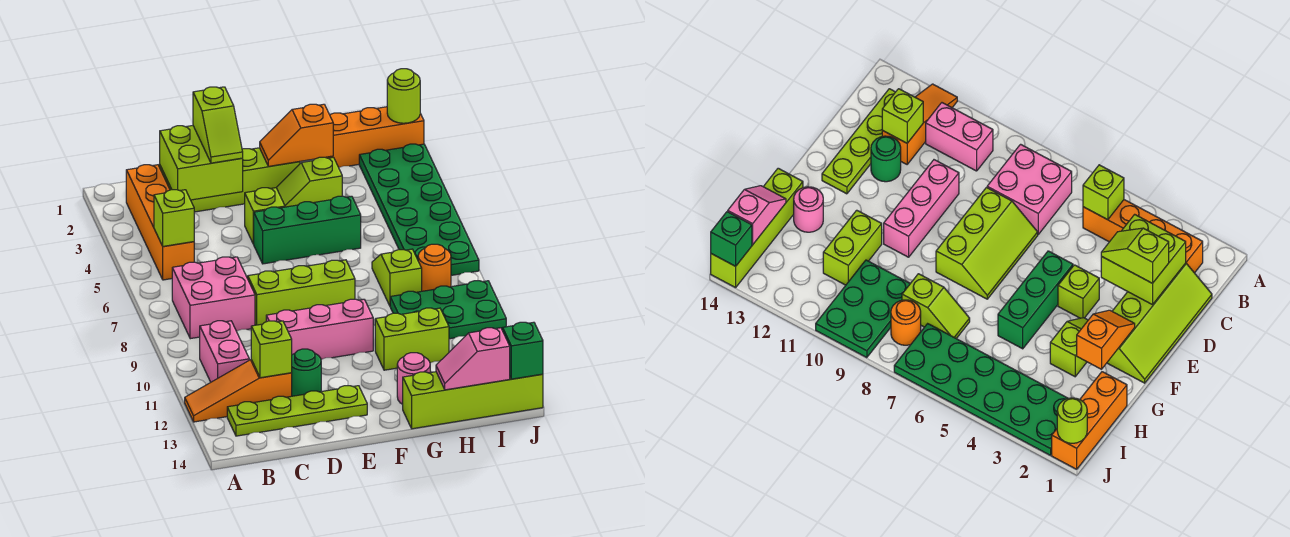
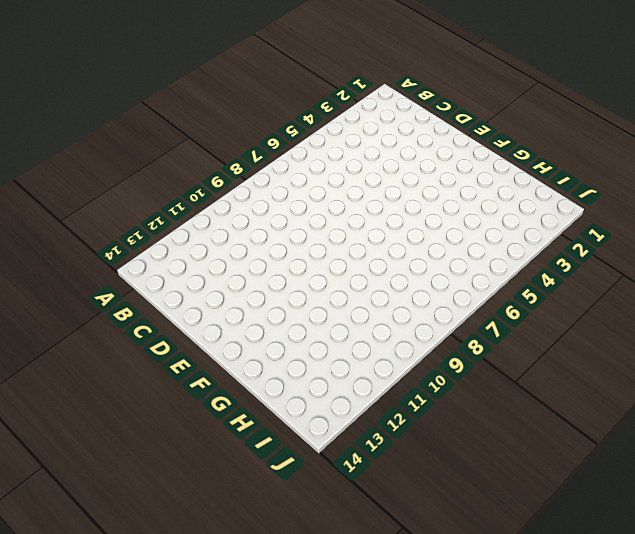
none -> orange 1x3 slope [185,360,292,422]
none -> orange 1x4 brick [126,165,194,280]
none -> pink 2x2 brick [172,257,255,339]

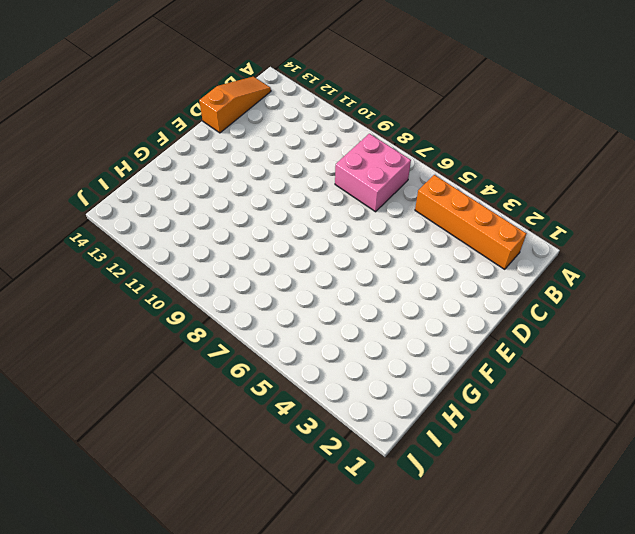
orange 1x3 slope [199,77,271,133] -> orange 1x3 slope moved to [185,360,292,422]
none -> pink 1x2 brick [200,321,249,382]
none -> lime 1x4 plate [227,386,367,436]
none -> lime 2x4 slope [159,148,300,212]

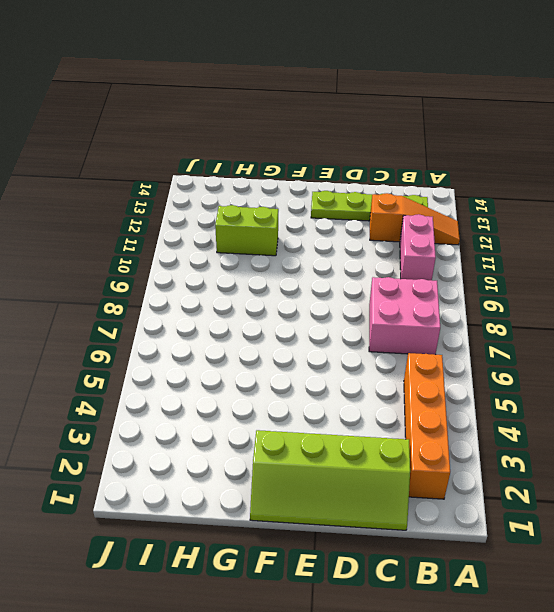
none -> lime 2x3 slope [247,260,355,325]
none -> pink 1x3 brick [266,299,373,359]
none -> green 1x1 round brick [292,349,321,396]

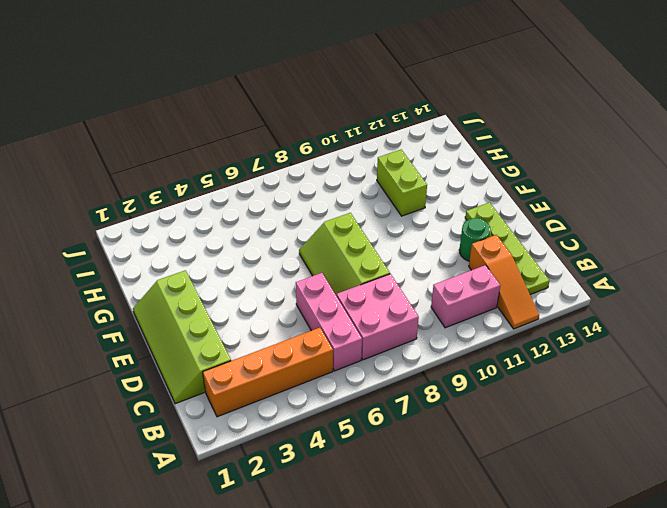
pink 1x3 brick [296,273,362,371] -> pink 1x3 brick moved to [266,299,373,359]
none -> lime 1x1 brick [245,188,285,244]
none -> green 1x3 brick [254,196,361,264]
none -> lime 1x2 slope [276,157,342,207]

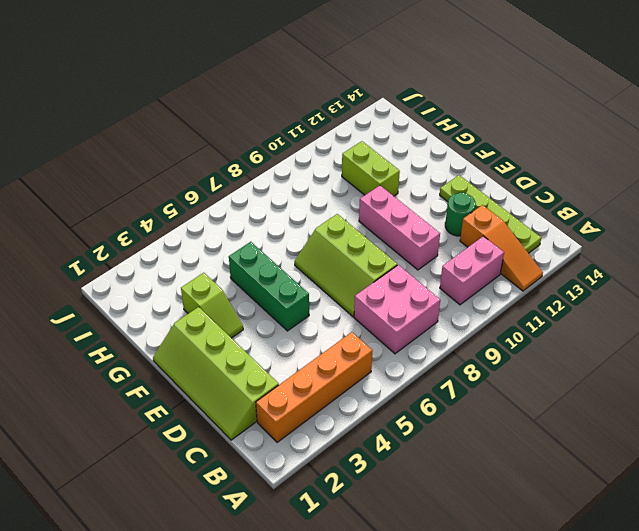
none -> lime 1x1 brick [245,188,285,244]
none -> pink 1x1 round brick [397,353,430,404]
none -> lime 1x4 brick [403,372,543,429]

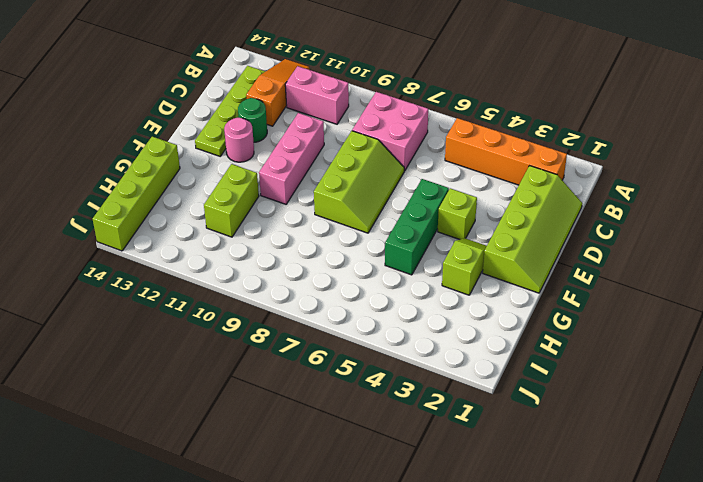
pink 1x1 round brick [224,118,254,162] -> pink 1x1 round brick moved to [397,353,430,404]
none -> orange 1x3 brick [326,107,424,167]
none -> lime 1x2 slope [372,249,422,306]
none -> green 2x3 plate [390,281,506,339]

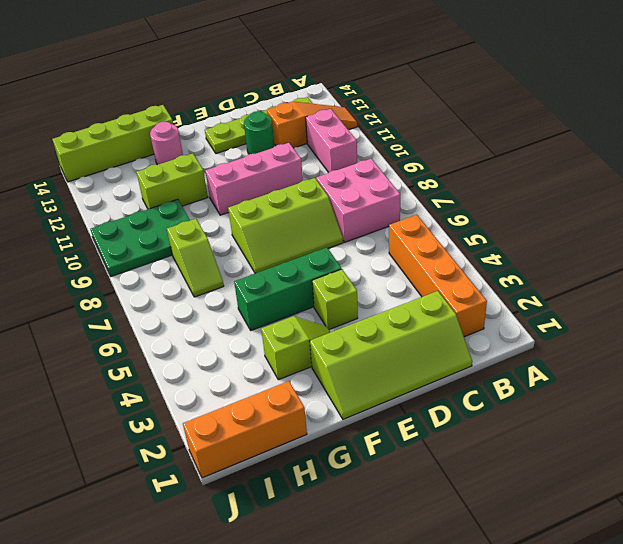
none -> green 2x6 plate [359,144,479,275]
none -> orange 1x1 round brick [418,244,451,291]
none -> lime 1x1 brick [154,190,194,246]

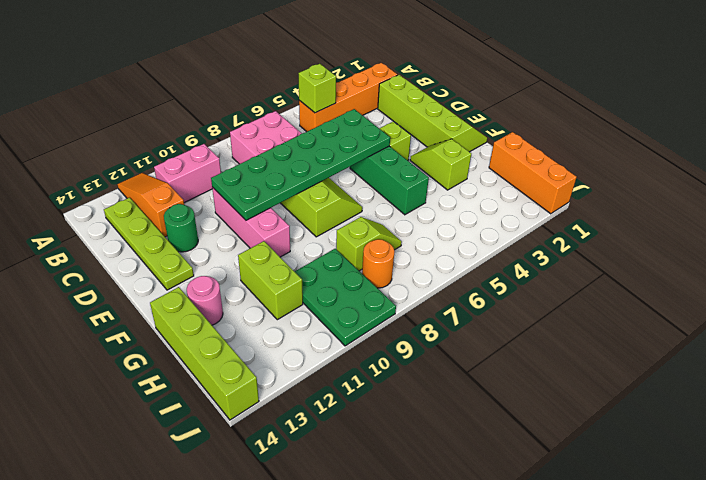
green 2x6 plate [211,109,390,220] -> green 2x6 plate moved to [359,144,479,275]
none -> lime 2x2 brick [160,126,243,200]
none -> lime 1x1 brick [251,321,292,378]
none -> orange 1x2 slope [260,104,333,166]

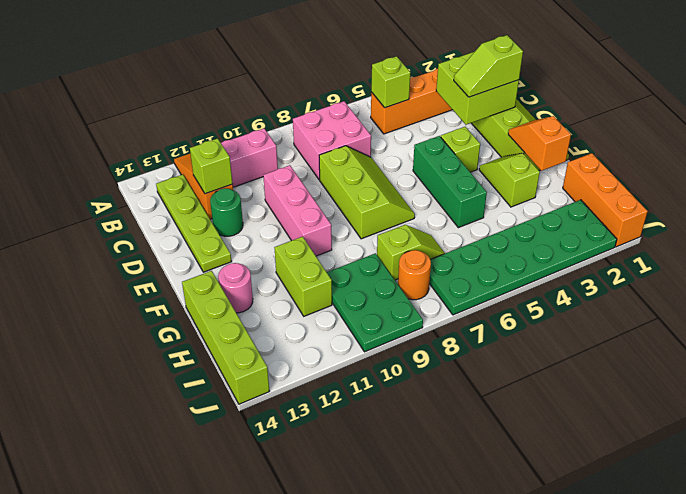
none -> pink 1x2 slope [436,328,510,390]
none -> lime 1x1 round brick [387,69,420,123]
none -> green 1x1 brick [503,322,543,379]

